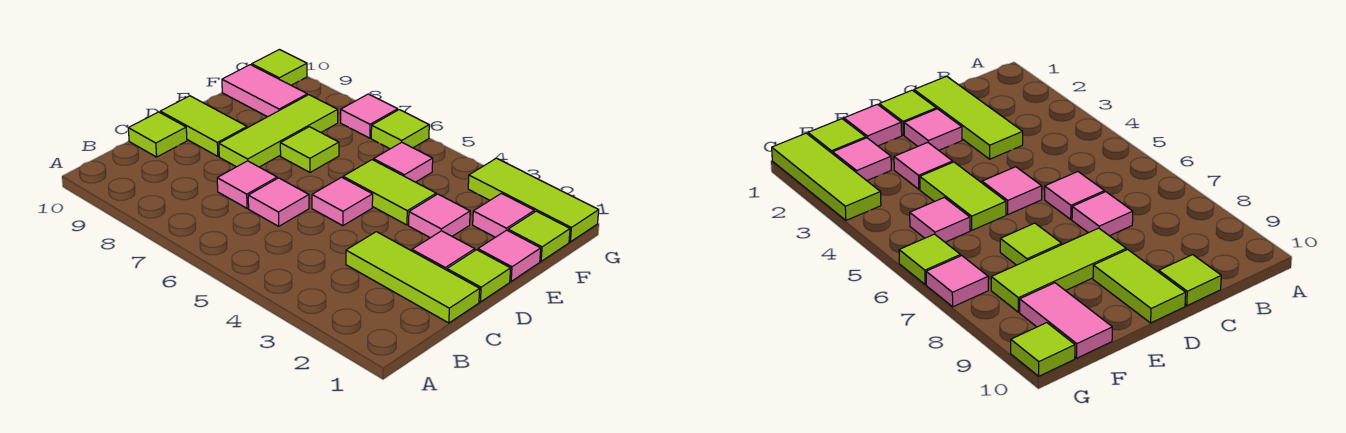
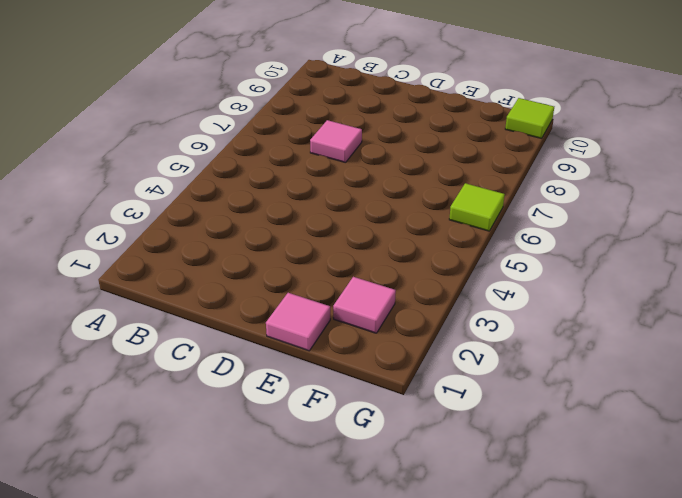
none -> lime 1x3 tile [346,232,480,323]
none -> pink 1x1 tile [248,178,309,226]
none -> lime 1x1 tile [128,112,187,157]

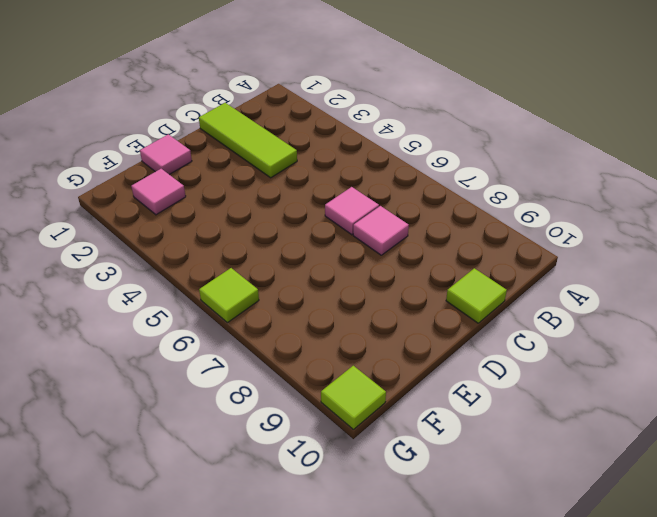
none -> lime 1x1 tile [447,250,511,302]
none -> pink 1x1 tile [412,231,475,270]
none -> pink 1x1 tile [312,177,373,226]

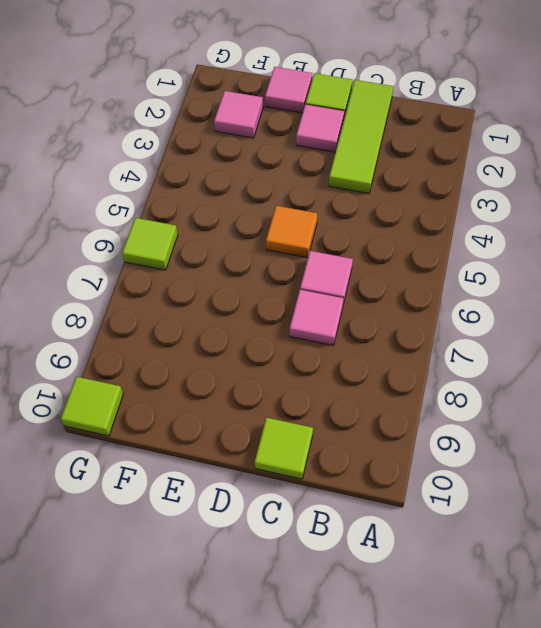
orange 1x1 tile [266,206,317,258] -> pink 1x1 tile [312,177,373,226]
none -> lime 1x3 tile [219,95,338,167]
none -> lime 1x2 tile [160,96,247,156]
none -> pink 1x1 tile [409,194,470,238]

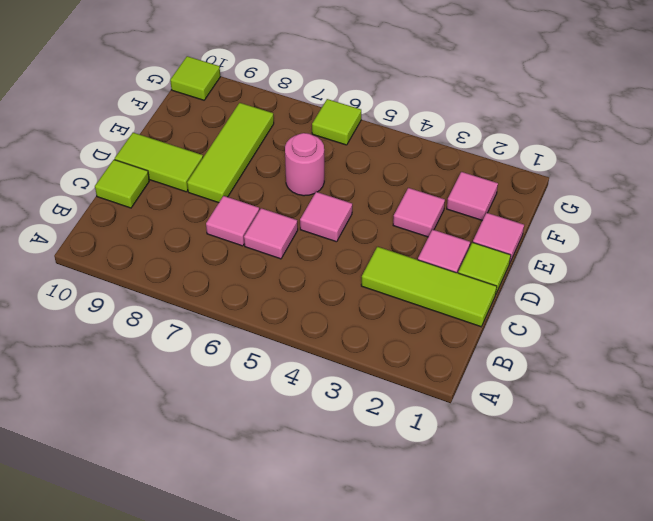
pink 1x1 round brick [285,133,324,196] -> none
none -> lime 1x2 tile [343,160,436,225]
none -> lime 1x1 tile [280,127,339,172]
none -> lime 1x1 tile [508,211,570,261]

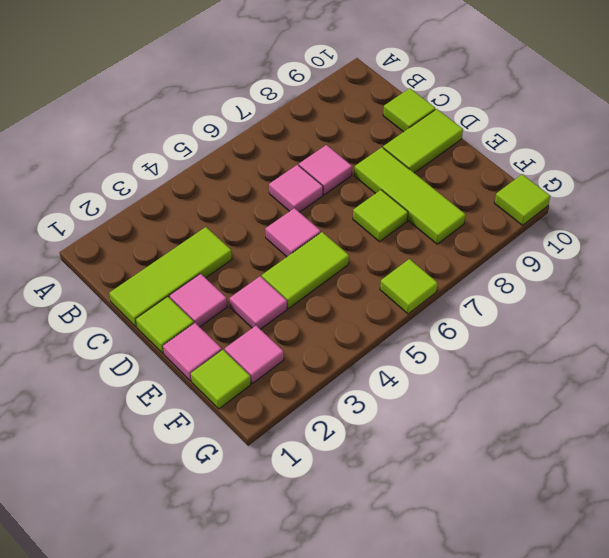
none -> pink 1x1 tile [374,142,433,182]
none -> pink 1x2 tile [222,65,307,117]
none -> lime 1x3 tile [468,158,599,242]

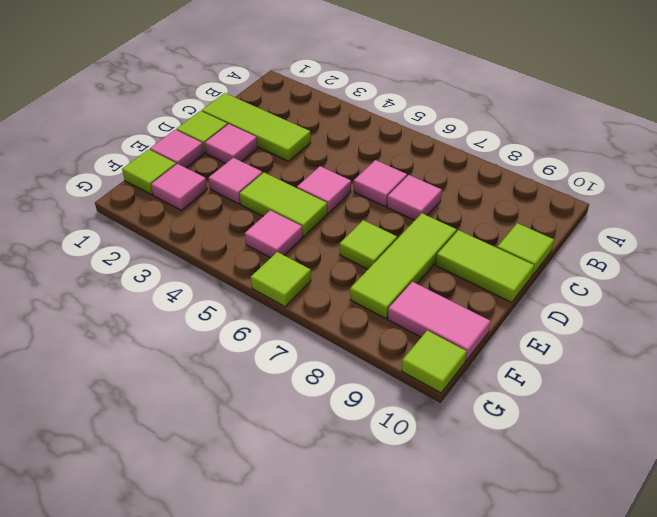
none -> lime 1x3 tile [468,158,599,242]
none -> pink 1x1 tile [341,94,398,138]

